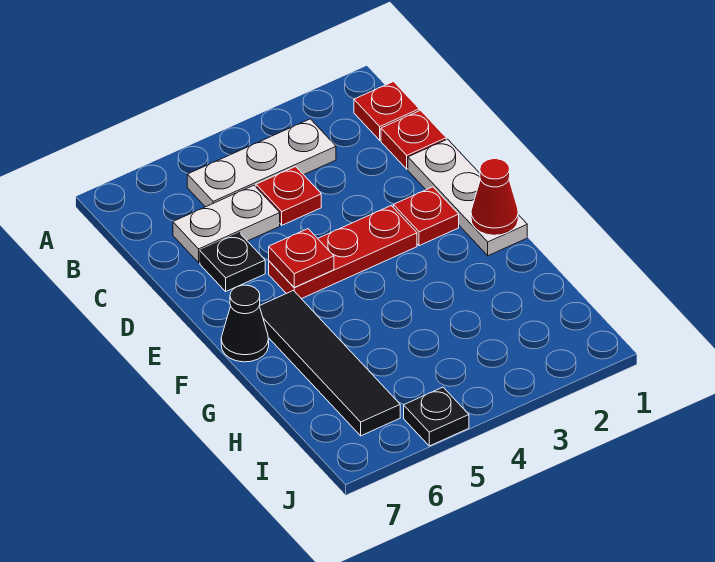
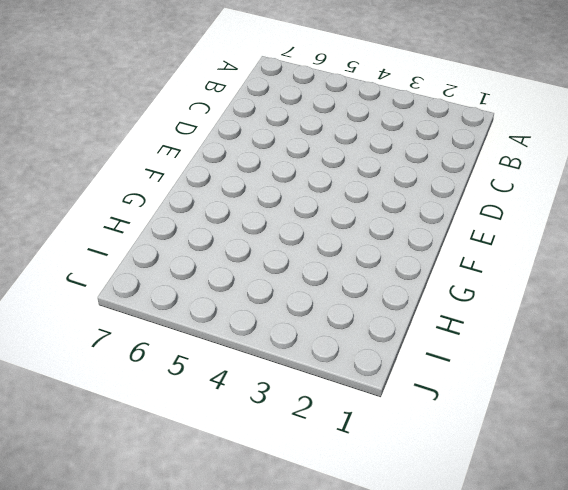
none -> red 1x1 plate [354,82,419,140]
none -> white 1x3 plate [187,119,336,207]
none -> red 1x1 plate [381,110,446,169]

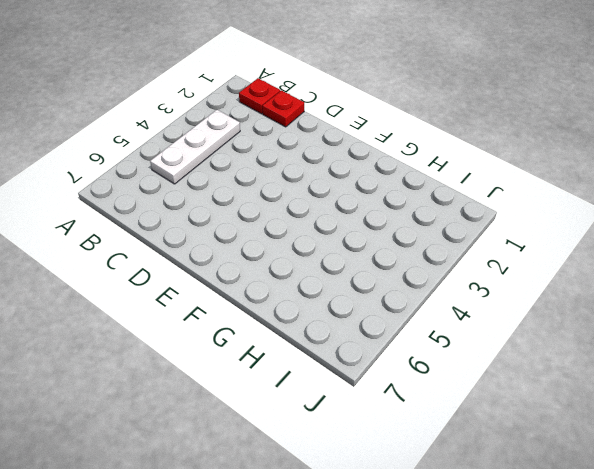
none -> red 1x1 plate [256,167,321,225]
none -> white 1x2 plate [173,185,280,263]
none -> white 1x3 plate [408,139,527,256]

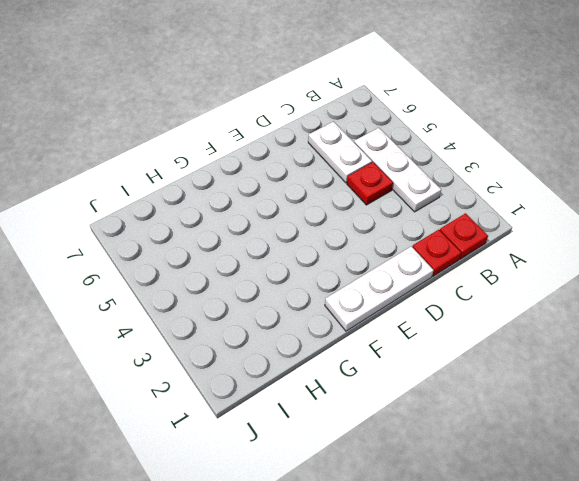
none -> black 1x1 plate [200,233,265,291]
none -> red 1x1 plate [393,187,459,246]
none -> red 1x3 plate [269,206,417,299]

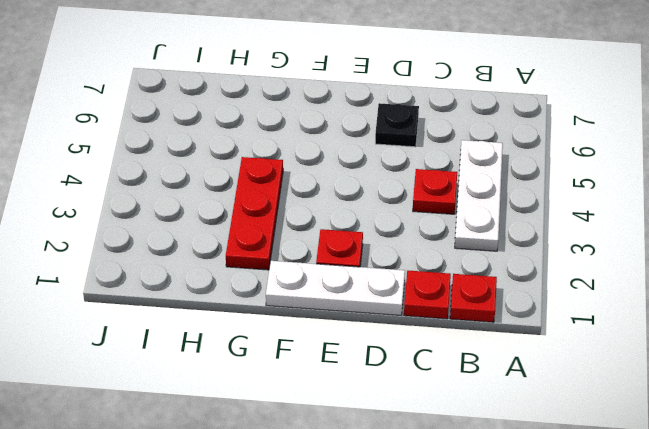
red 1x3 plate [226,157,283,270] -> red 1x3 plate moved to [269,206,417,299]
none -> white 1x2 plate [173,185,280,263]
none -> black 1x4 tile [260,291,400,436]
none -> black 1x1 cone [221,285,269,362]

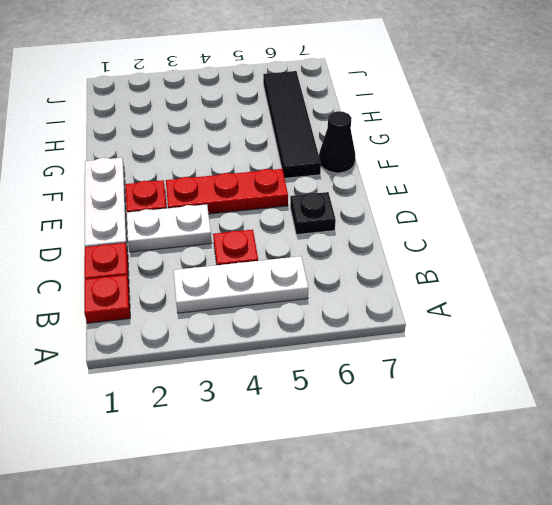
white 1x2 plate [127,204,212,252] -> white 1x2 plate moved to [173,185,280,263]
none -> black 1x1 plate [404,387,469,446]
none -> red 1x1 plate [269,229,334,288]
none -> red 1x1 cone [471,159,518,235]

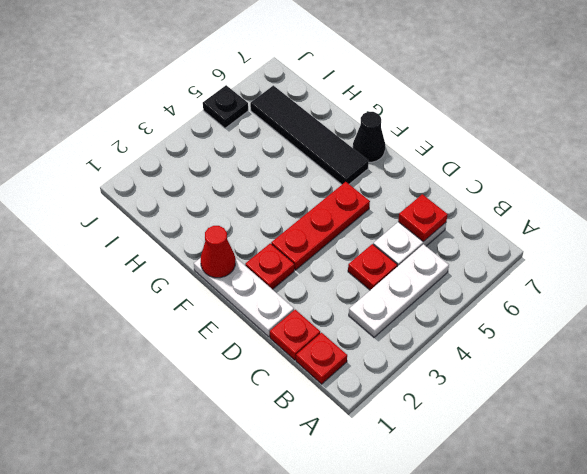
red 1x1 plate [398,194,448,242] -> red 1x1 plate moved to [269,229,334,288]
none -> black 1x1 plate [200,233,265,291]

